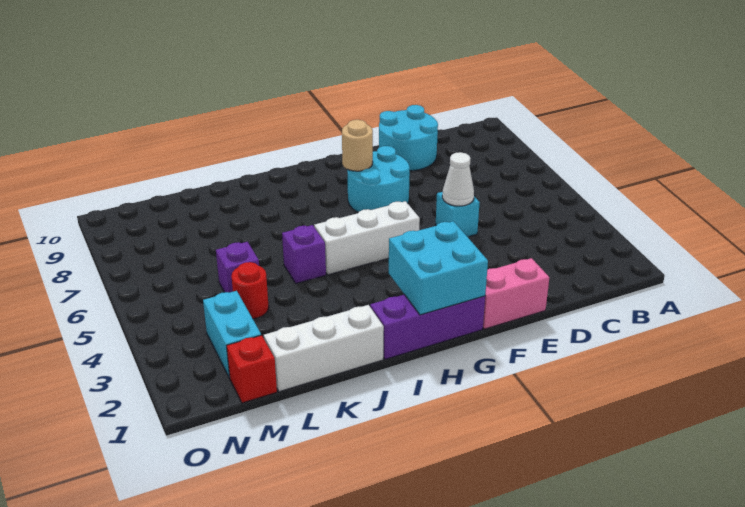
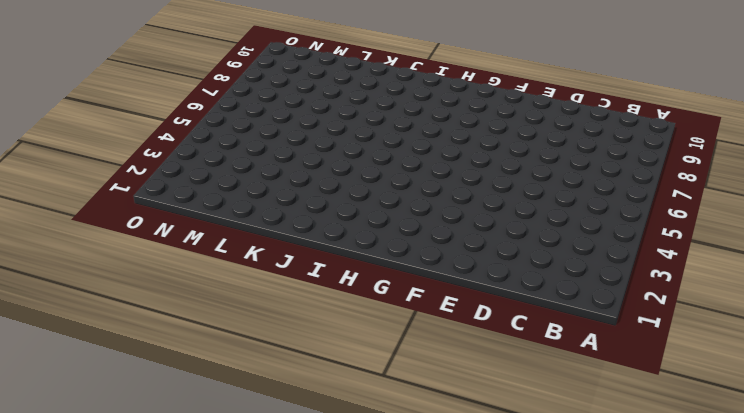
none -> cyan 2x2 round brick [379,105,438,171]
none -> pink 1x2 brick [483,258,549,329]
none -> cyan 1x1 brick [436,192,480,237]

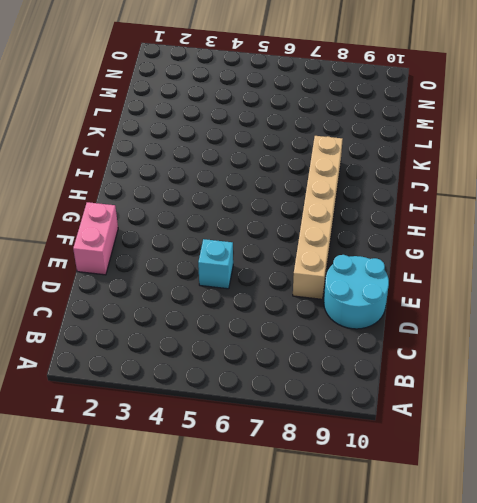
tan 1x6 brick [293,136,343,299] -> cyan 2x2 round brick [347,146,410,212]
none -> purple 1x3 brick [370,295,485,359]
none -> white 1x3 brick [314,201,420,275]
none -> white 1x3 brick [264,305,384,392]

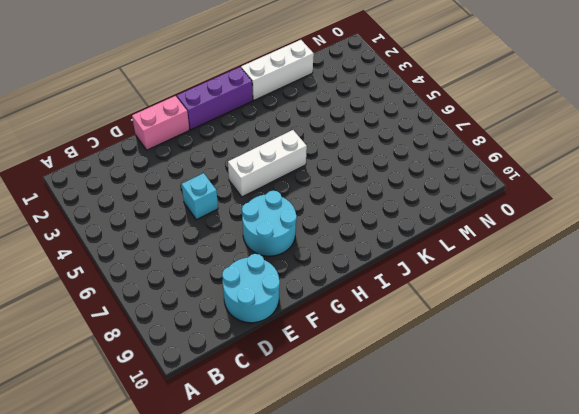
none -> purple 1x1 brick [282,225,326,283]
none -> red 1x1 round brick [231,262,269,319]
none -> purple 1x1 brick [216,242,259,293]

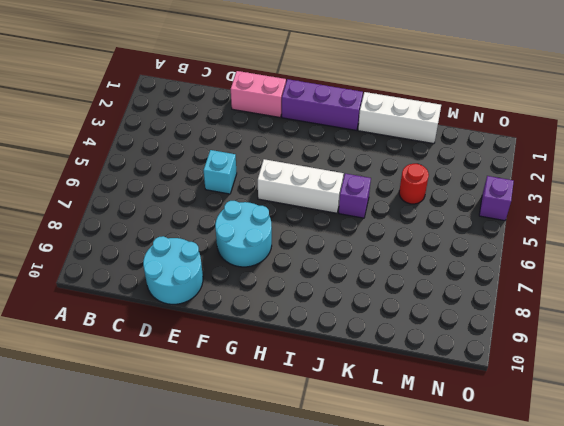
purple 1x1 brick [479,176,514,221] -> purple 1x1 brick moved to [216,242,259,293]
none -> red 1x1 brick [227,335,277,403]
none -> cyan 1x2 brick [203,291,261,378]
none -> white 1x1 cone [442,152,474,206]

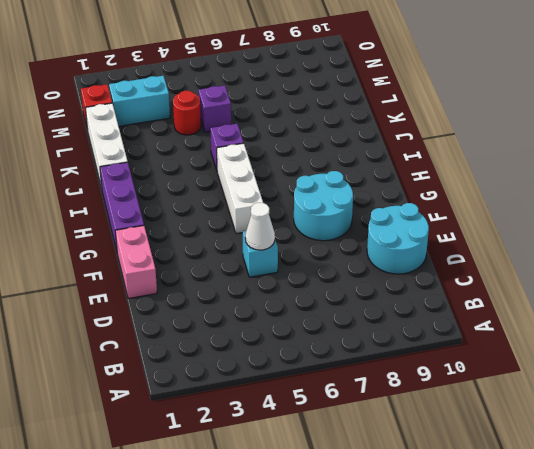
none -> cyan 2x2 brick [389,221,488,315]
none -> tan 1x1 round brick [342,120,373,171]

